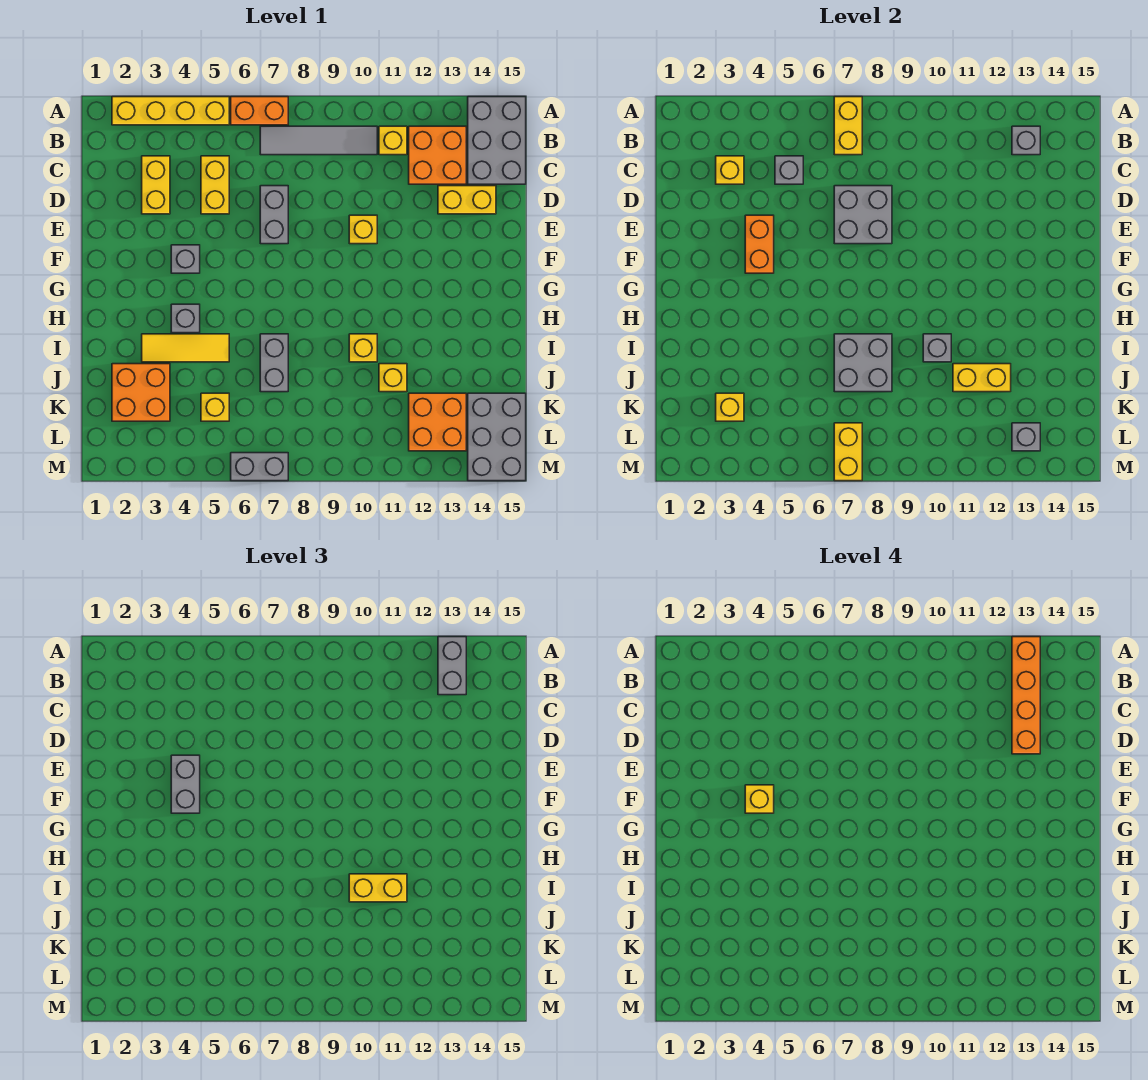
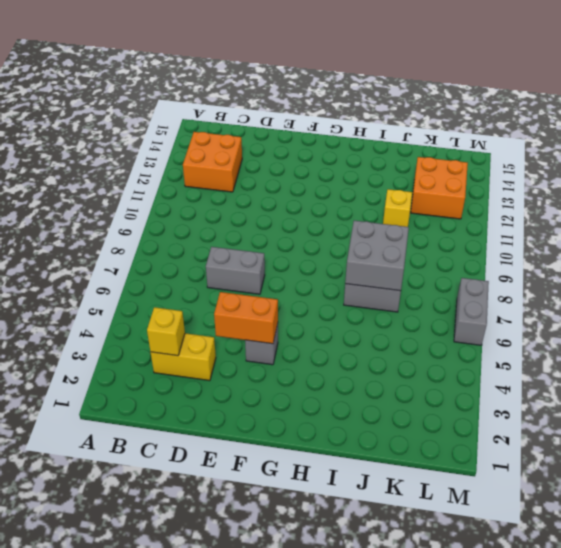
none -> yellow 1x4 brick [112,97,229,125]
none -> orange 1x2 brick [231,97,288,125]
none -> grey 2x3 brick [468,97,526,184]
none -> grey 1x4 tile [260,126,377,155]

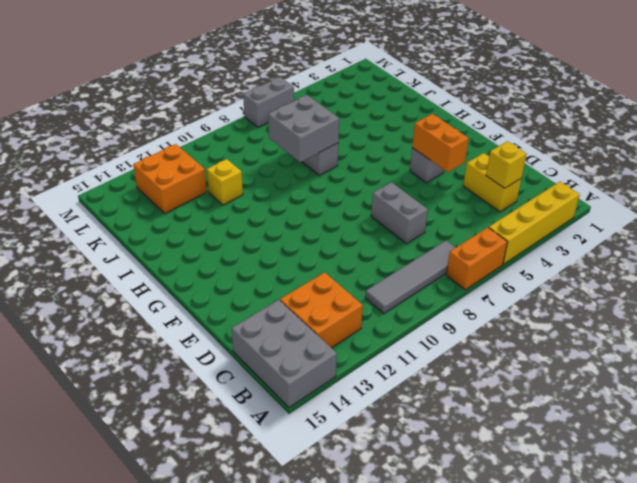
none -> yellow 1x1 brick [379,126,407,155]
none -> yellow 1x2 brick [201,156,229,214]
none -> yellow 1x2 brick [438,186,496,214]
none -> yellow 1x1 brick [349,215,377,244]

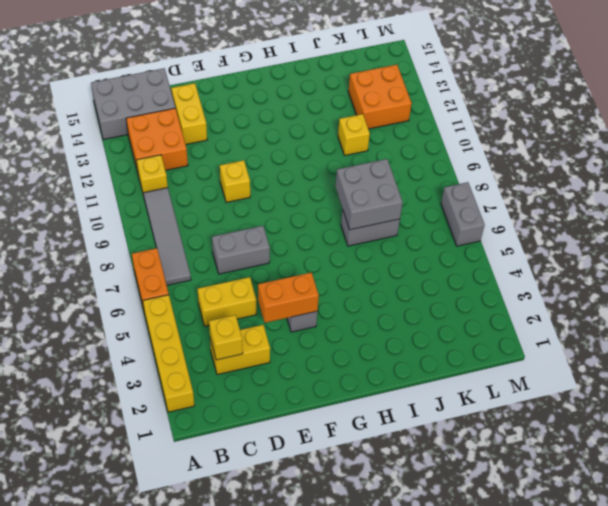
none -> grey 1x1 brick [171,304,200,333]
none -> yellow 1x3 tile [142,334,229,362]
none -> yellow 1x1 brick [349,334,377,362]
none -> orange 2x2 brick [112,364,170,421]

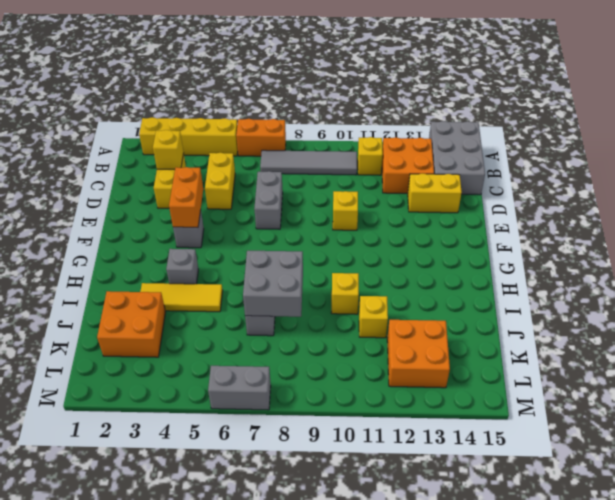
none -> yellow 1x1 brick [201,393,229,421]
none -> grey 2x3 brick [468,393,526,481]
none -> yellow 1x2 brick [834,97,862,155]
none -> grey 1x1 brick [1012,126,1040,155]

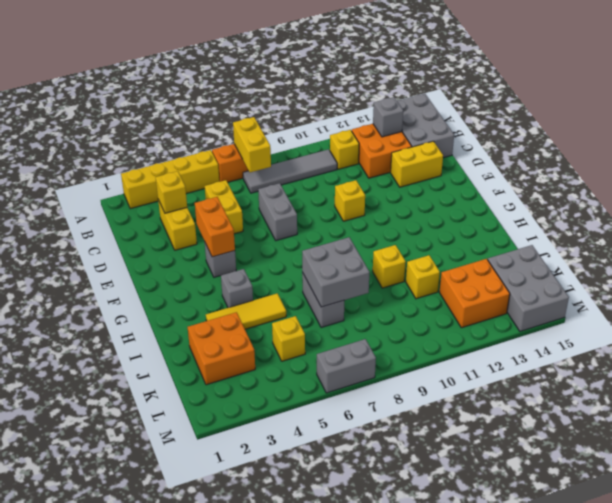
none -> grey 1x1 brick [775,156,803,184]
none -> grey 2x2 brick [834,186,892,244]
none -> grey 1x1 brick [923,334,951,362]
none -> yellow 1x2 brick [953,364,1011,392]

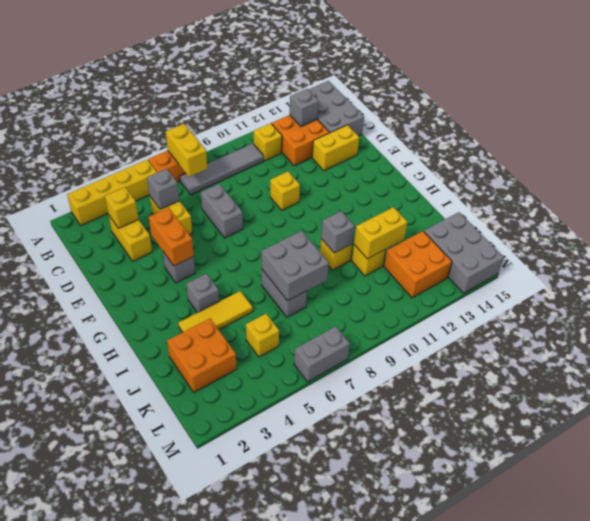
none -> grey 2x2 brick [834,186,892,244]
none -> yellow 1x1 brick [716,393,744,421]
none -> yellow 1x2 brick [834,423,862,481]
none -> grey 1x1 brick [1012,423,1040,451]

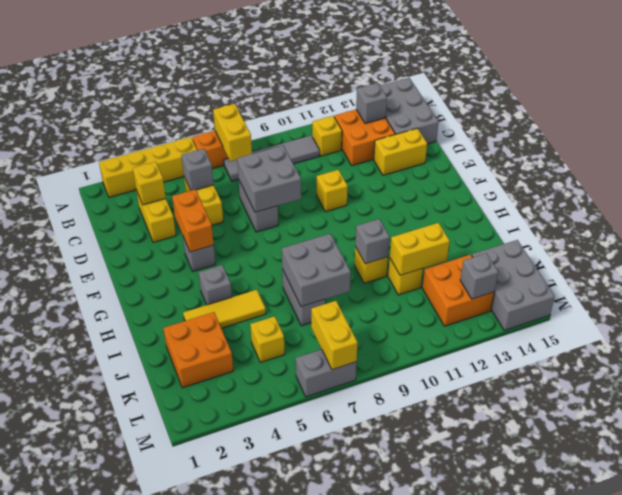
none -> yellow 1x1 brick [716,393,744,421]
none -> grey 1x2 brick [438,637,466,695]
none -> grey 1x2 brick [171,755,200,813]
none -> yellow 1x2 brick [349,874,407,902]

